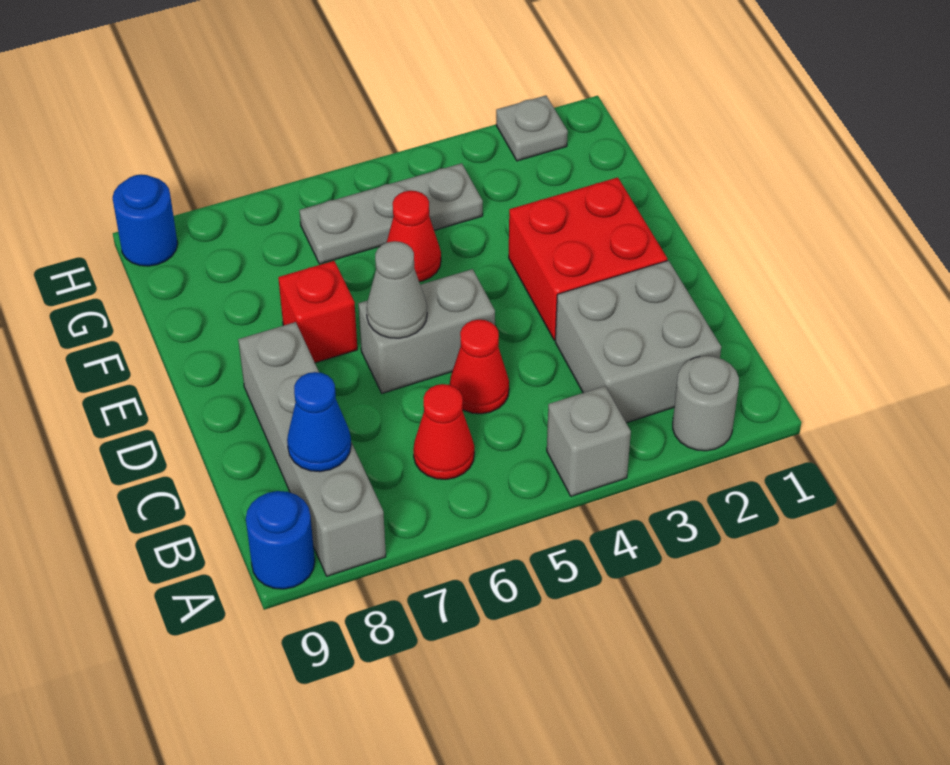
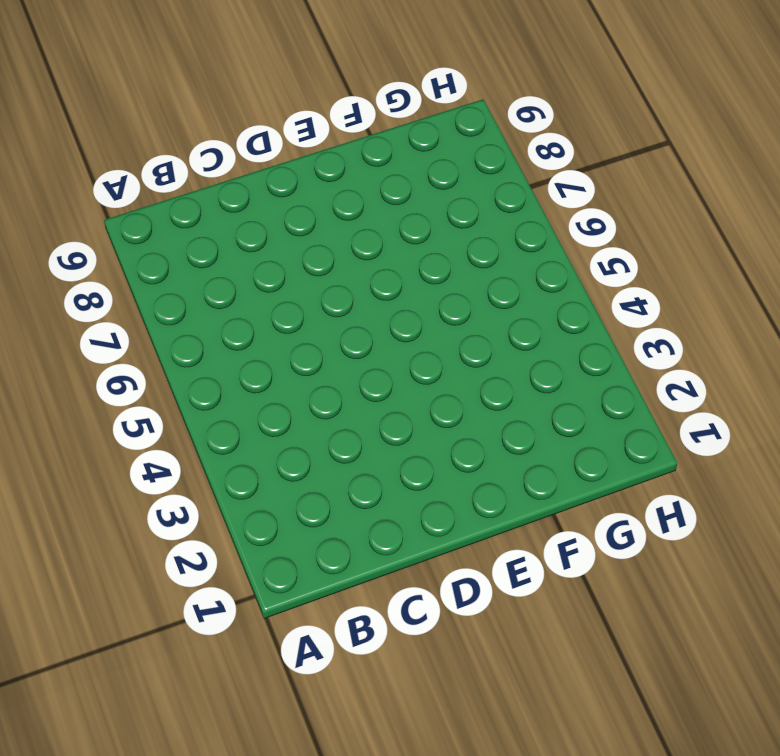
none -> grey 1x1 round brick [673,356,739,451]
none -> grey 1x1 brick [547,386,631,496]
none -> grey 1x4 brick [238,322,386,576]

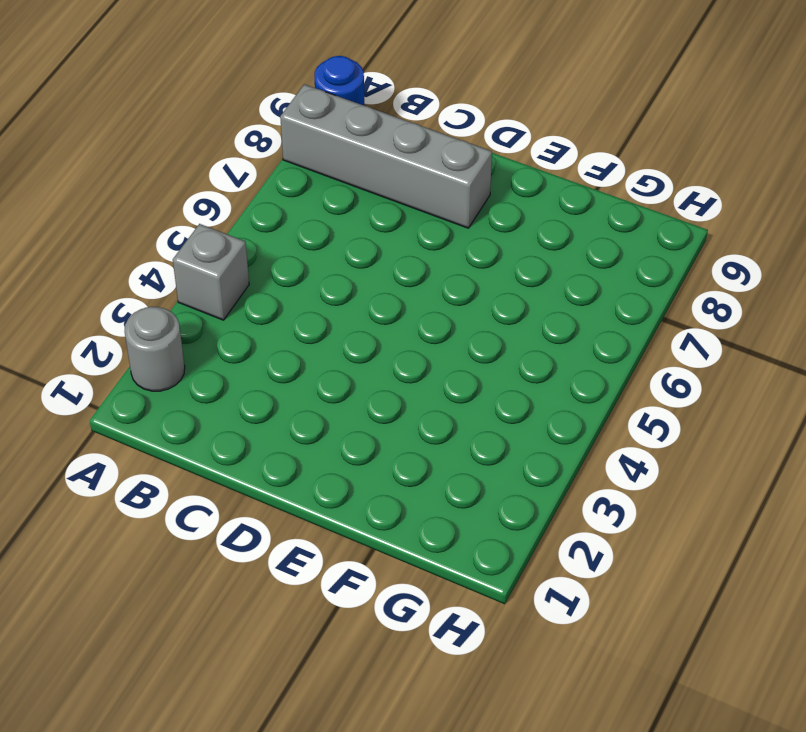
none -> grey 2x2 brick [555,261,721,423]
none -> red 1x1 cone [413,384,474,479]
none -> red 1x1 cone [450,320,509,414]

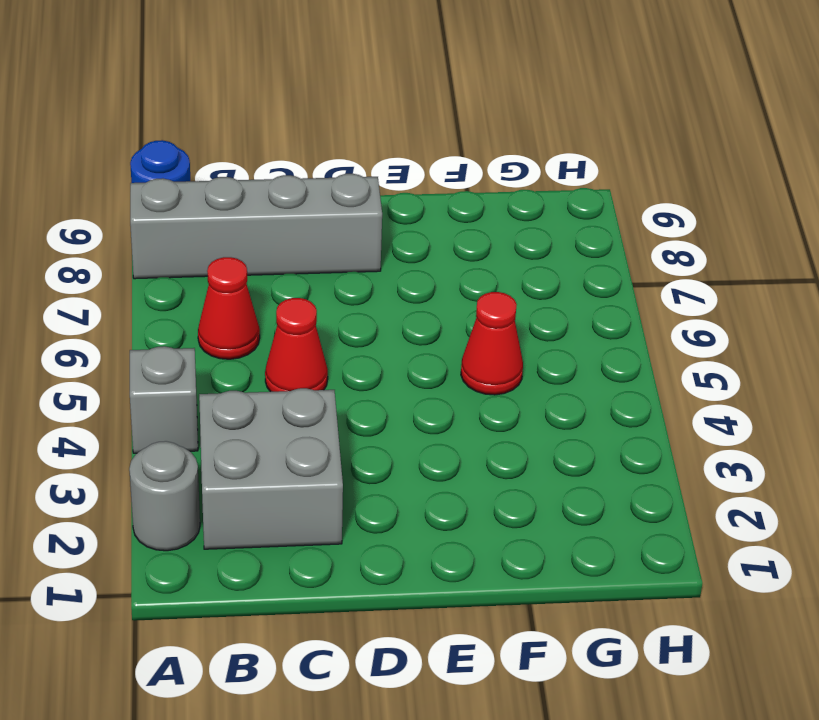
none -> red 2x2 brick [509,177,667,340]
none -> grey 1x2 brick [358,269,495,393]
none -> red 1x1 brick [278,261,357,363]

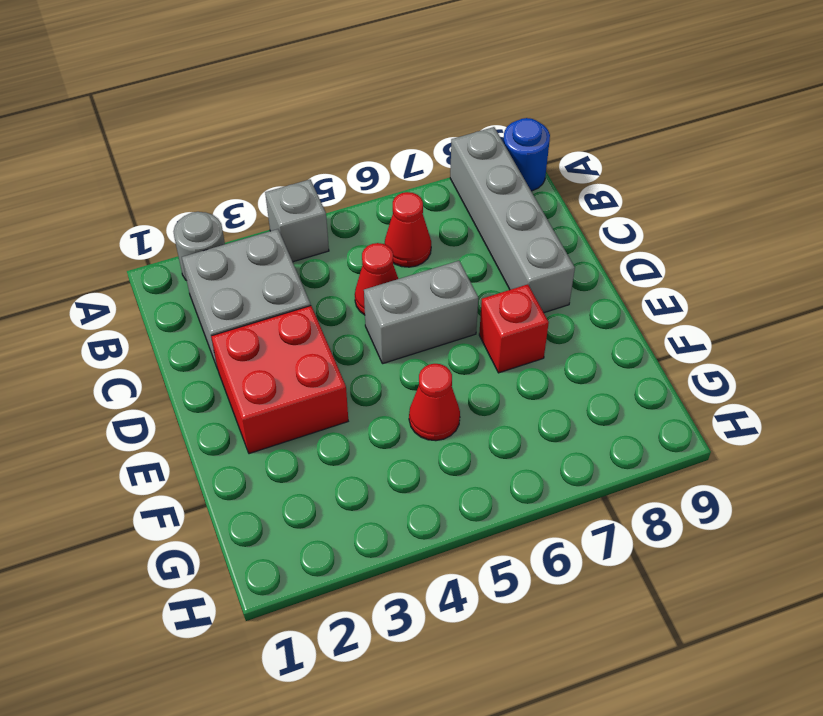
none -> grey 1x3 plate [300,163,483,264]
none -> grey 1x1 plate [496,96,568,161]
none -> blue 1x1 round brick [113,174,178,266]

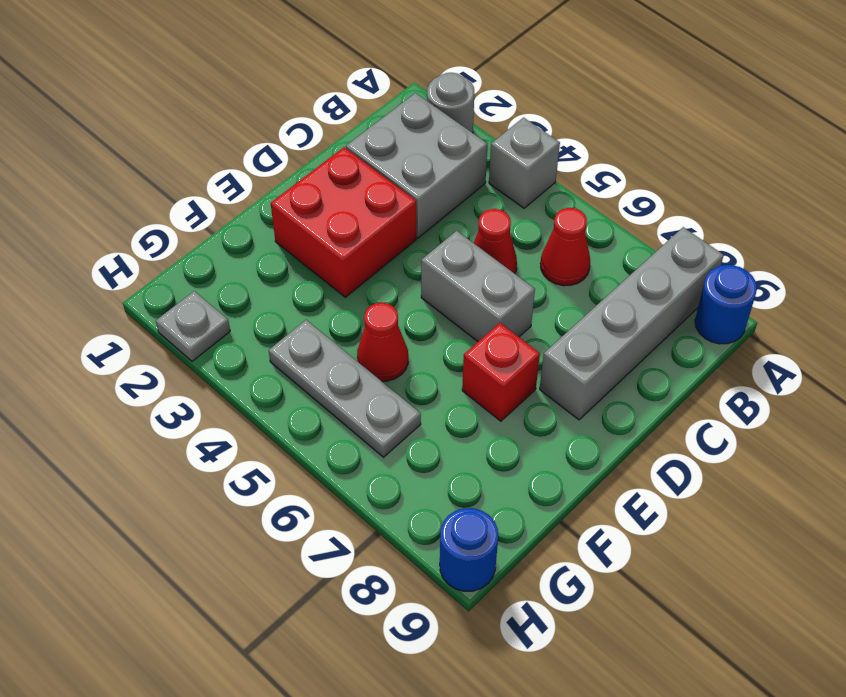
none -> blue 1x1 cone [287,372,351,472]
none -> grey 1x1 cone [366,241,427,338]

